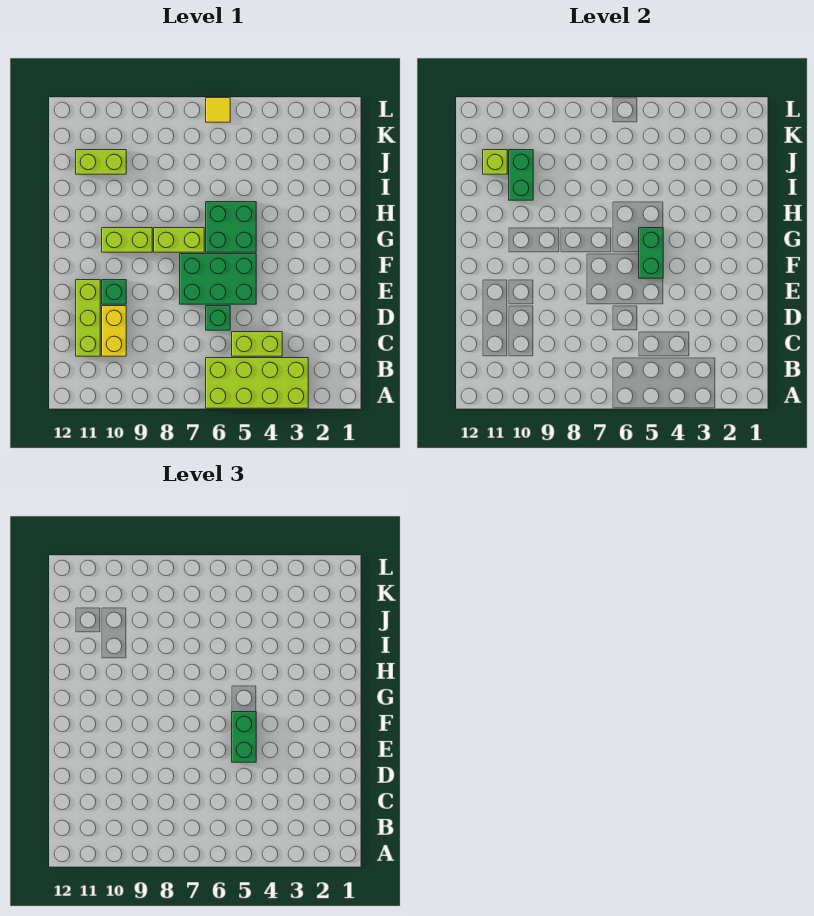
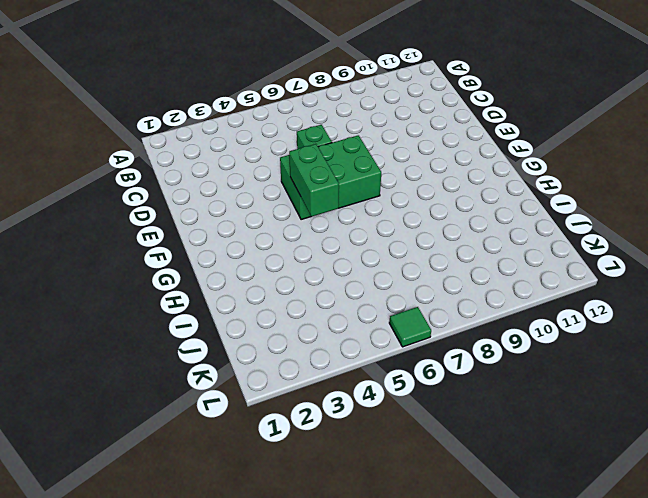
green 1x1 tile [389,307,431,347] -> yellow 1x1 tile [206,98,230,122]
none -> lime 2x4 brick [206,358,308,408]
none -> lime 1x2 brick [232,332,282,356]
none -> yellow 1x2 brick [102,306,126,356]

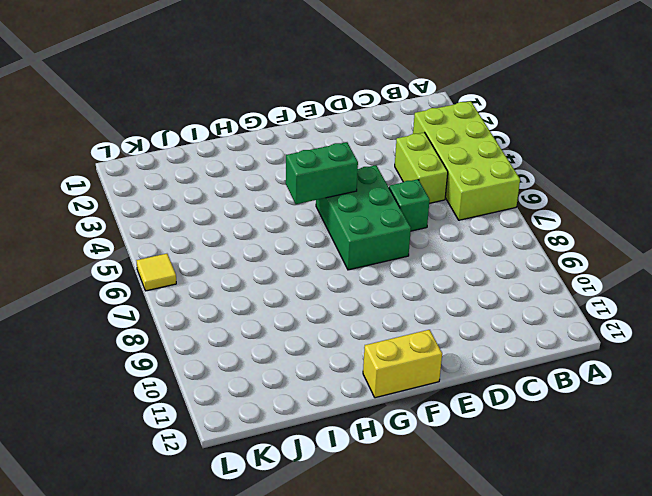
yellow 1x2 brick [363,330,442,398] -> yellow 1x2 brick moved to [102,306,126,356]
none -> lime 1x3 brick [76,280,100,356]
none -> green 1x1 brick [102,280,126,304]
none -> green 2x2 brick [206,202,256,252]

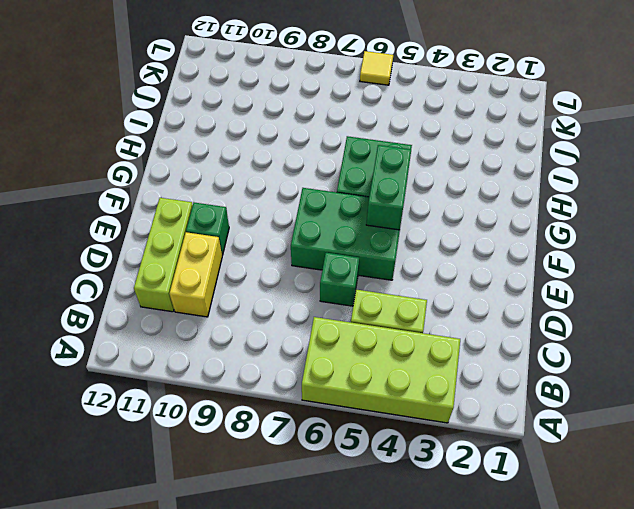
none -> lime 1x2 brick [154,228,204,252]
none -> lime 1x2 brick [102,228,152,252]
none -> lime 1x2 brick [76,150,126,174]

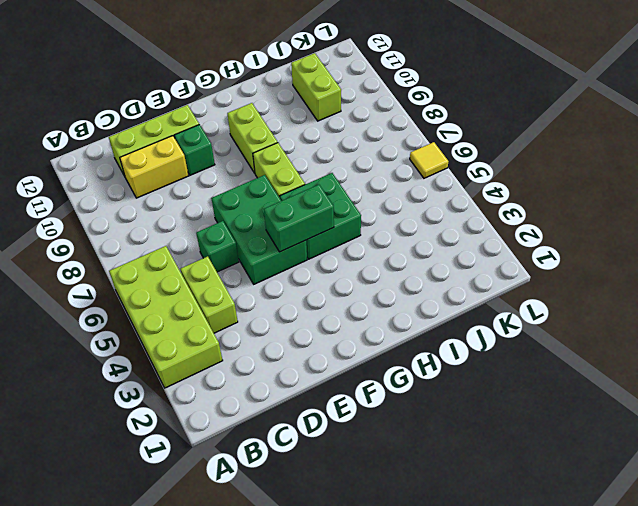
none -> green 1x2 brick [509,150,533,200]
none -> lime 1x1 brick [483,150,507,174]
none -> green 1x2 brick [232,712,256,762]

